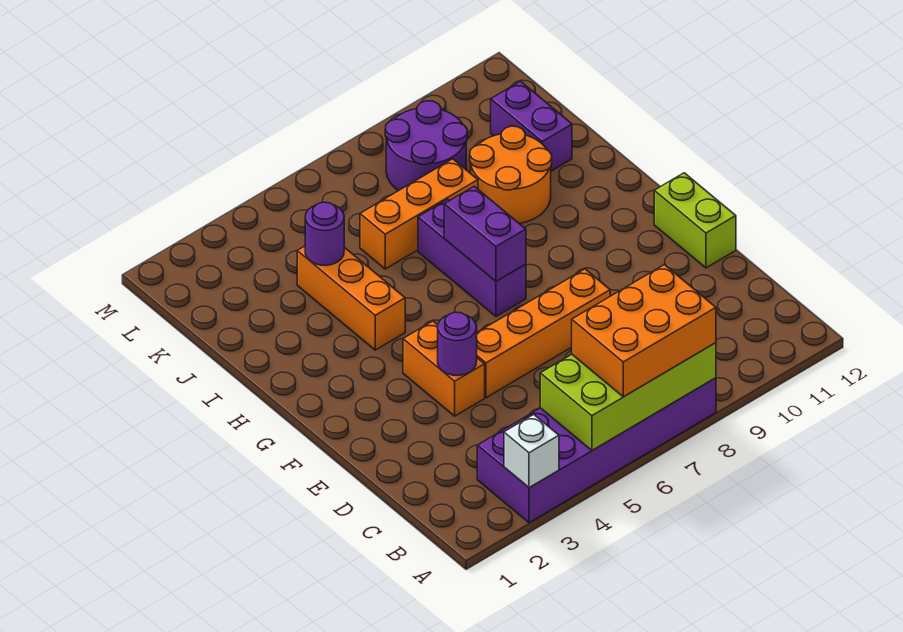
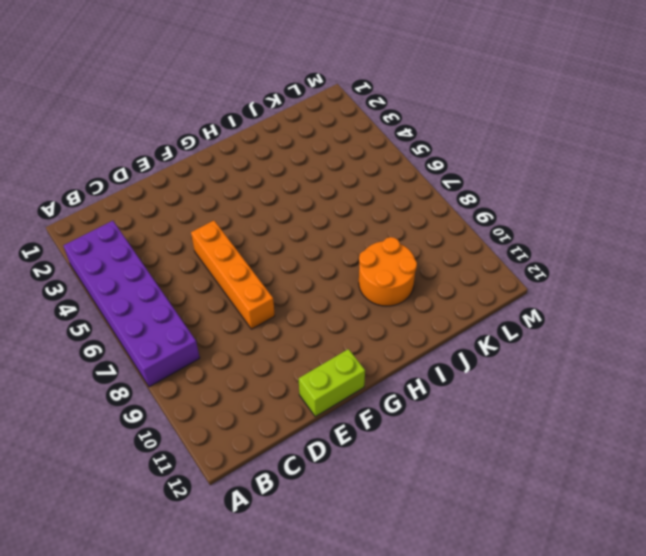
none -> orange 1x2 brick [403,321,485,416]
none -> purple 1x3 brick [418,199,526,316]
none -> orange 1x3 brick [297,246,405,350]

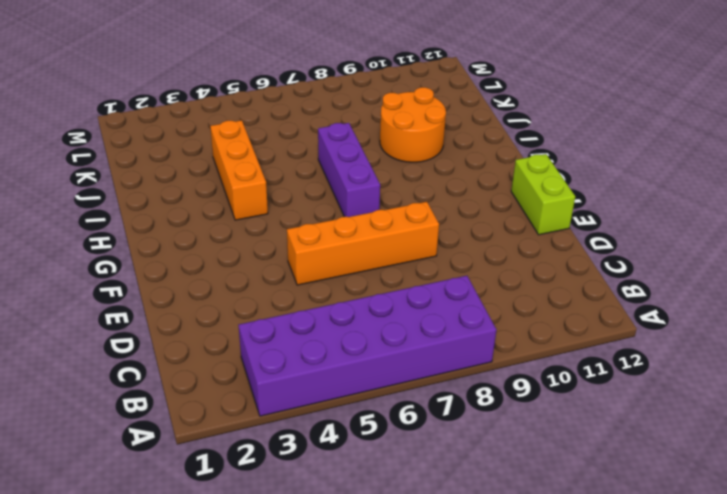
none -> orange 1x2 brick [403,321,485,416]
none -> orange 1x3 brick [360,159,478,269]
none -> purple 1x2 brick [491,81,572,171]

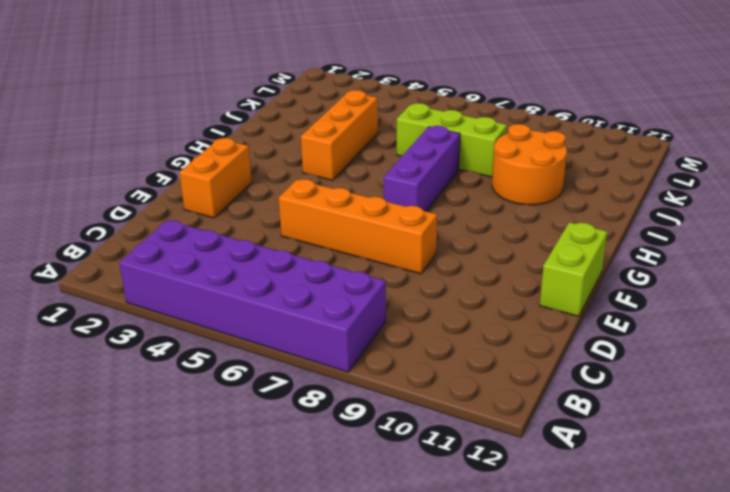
orange 1x2 brick [179,138,252,218] -> orange 1x2 brick moved to [403,321,485,416]
lime 1x3 brick [397,103,507,177] -> orange 1x3 brick [360,159,478,269]
none -> purple 1x2 brick [491,81,572,171]
none -> purple 2x2 round brick [385,101,467,191]
none -> white 1x1 brick [504,415,559,488]

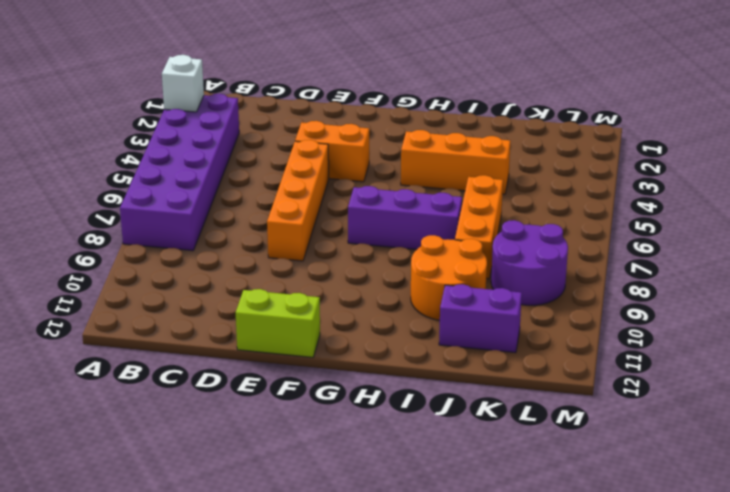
none -> lime 2x4 brick [540,343,716,450]
none -> purple 1x1 round brick [438,312,477,376]
none -> purple 1x2 brick [444,186,526,281]

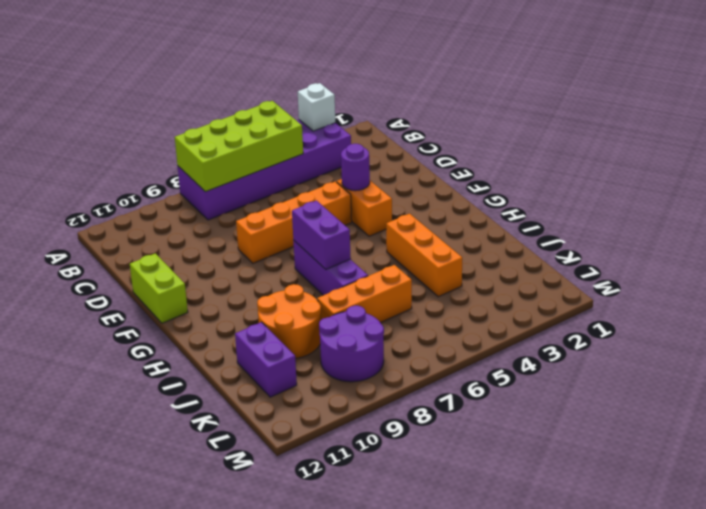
none -> purple 1x1 round brick [305,202,344,265]
none -> orange 2x3 brick [572,265,716,397]

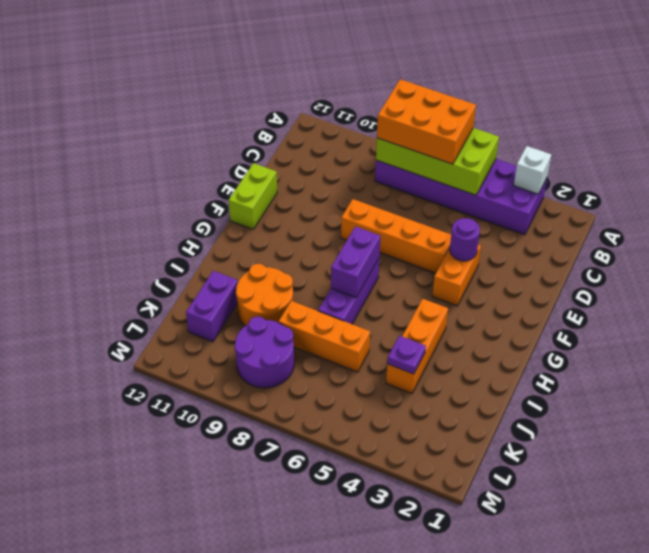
purple 1x1 plate [387,336,426,374] -> purple 1x1 round brick [305,202,344,265]

